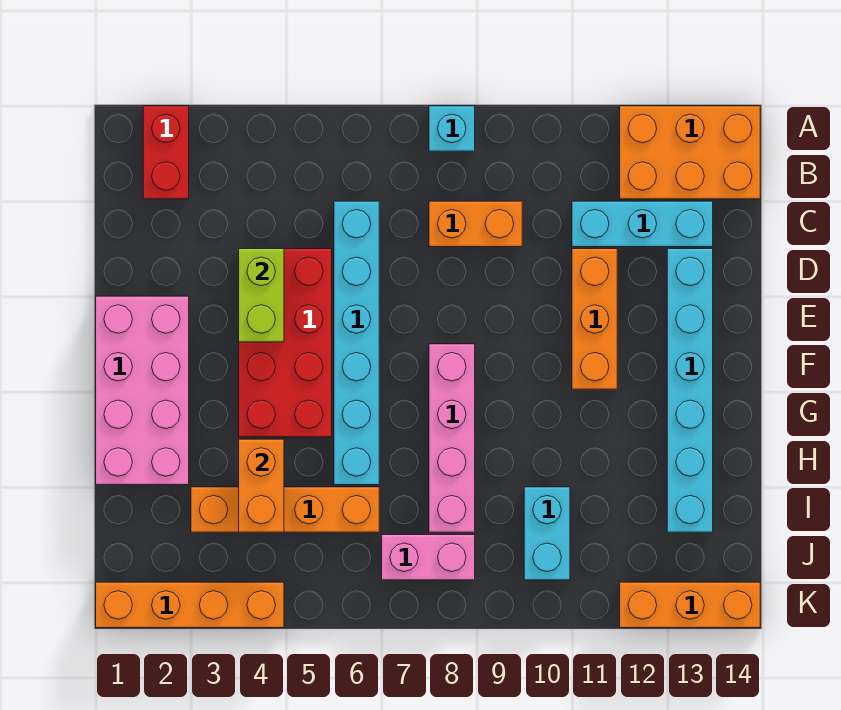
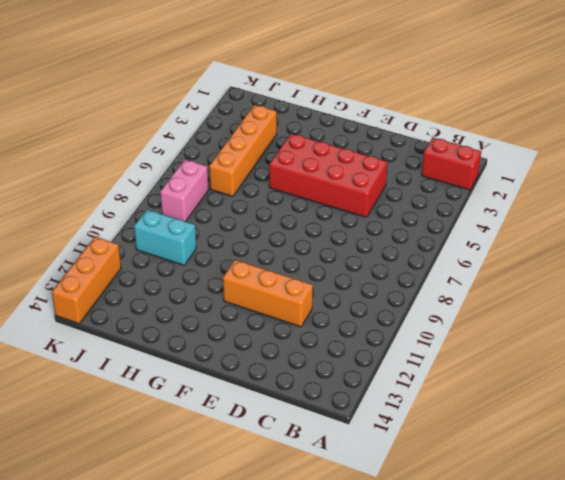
none -> cyan 1x1 brick [429,106,475,151]
none -> orange 2x3 brick [620,106,760,199]
none -> cyan 1x6 brick [334,201,379,485]

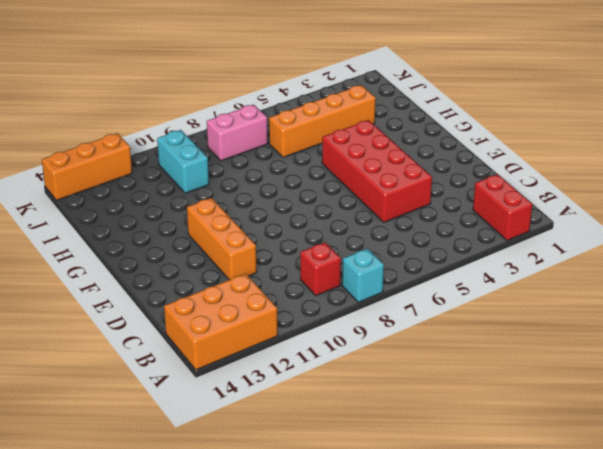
red 1x1 brick [300,242,341,296] -> none
none -> cyan 1x6 brick [334,201,379,485]
none -> orange 1x2 brick [429,201,522,247]
none -> cyan 1x3 brick [572,201,713,247]

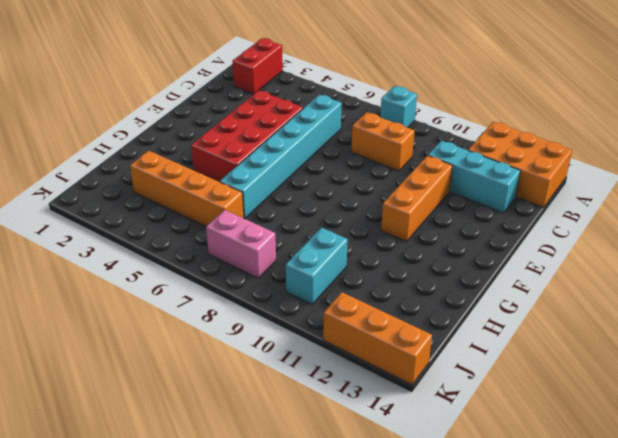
none -> cyan 1x6 brick [667,249,713,532]
none -> pink 2x4 brick [96,296,189,485]
none -> pink 1x4 brick [429,344,475,532]

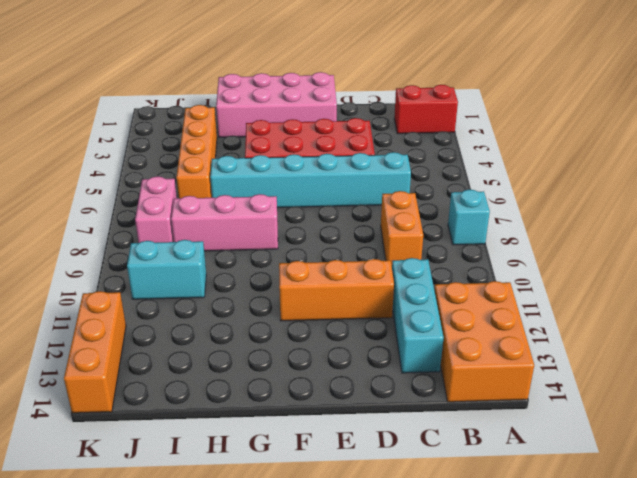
pink 1x3 brick [171,194,278,251] -> pink 1x4 brick [429,344,475,532]
none -> cyan 1x6 brick [667,249,713,532]
none -> orange 1x4 brick [96,582,284,628]
none -> lime 1x2 brick [239,249,284,342]

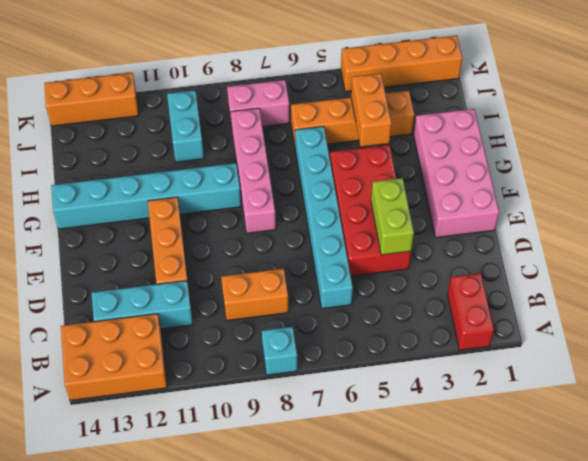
cyan 1x6 brick [51,163,241,229] -> cyan 1x6 brick turned to [667,249,713,532]

